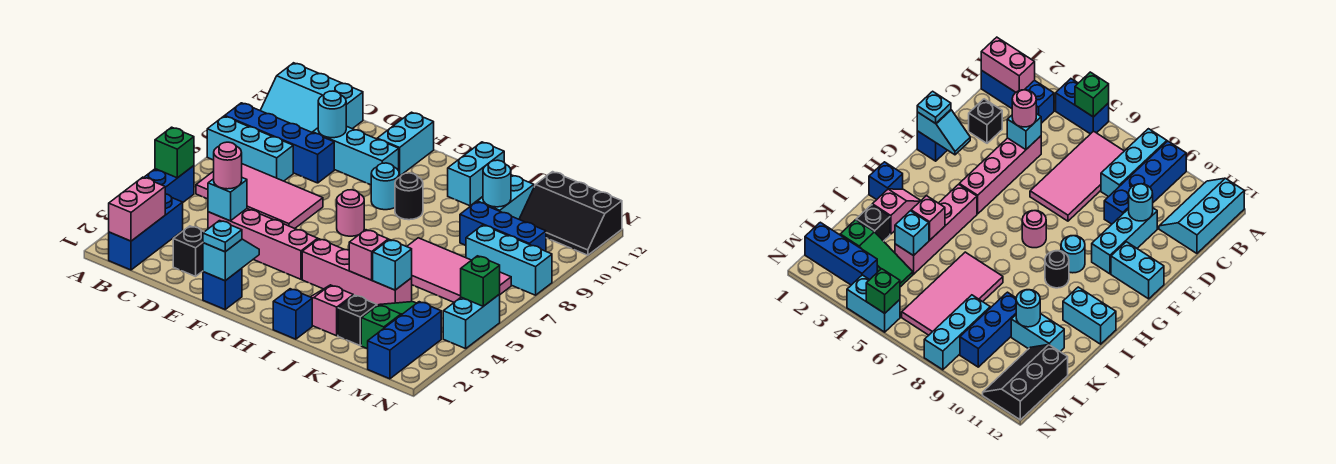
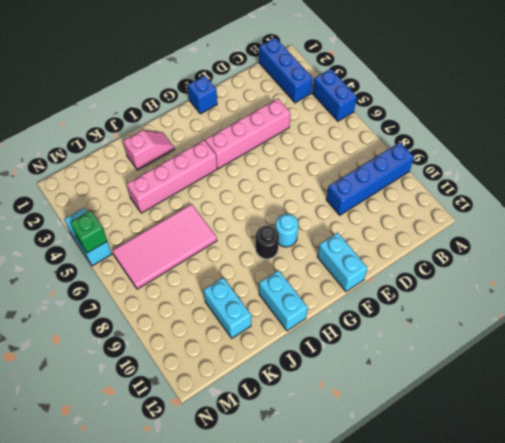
none -> cyan 1x3 brick [207,116,293,181]
none -> cyan 2x3 slope [260,63,363,133]
none -> pink 2x4 tile [196,164,323,228]
none -> black 1x1 brick [173,226,204,276]

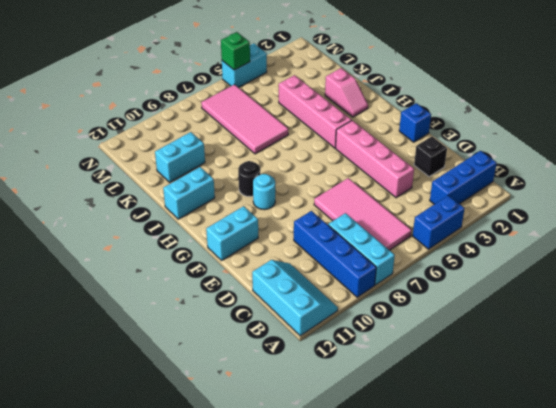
none -> cyan 1x3 brick [313,126,399,185]
none -> pink 1x1 round brick [337,190,364,236]
none -> blue 1x1 brick [273,289,312,339]
none -> black 1x1 brick [338,295,377,345]

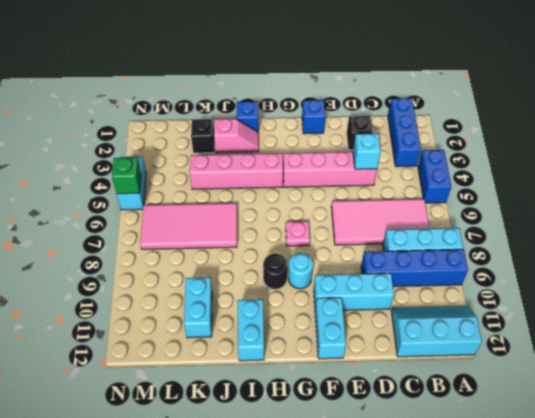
pink 1x1 plate [286,221,310,246] -> pink 1x1 round brick [337,190,364,236]
none -> blue 1x3 brick [460,202,546,251]
none -> green 1x3 slope [361,302,416,349]
none -> cyan 1x3 brick [466,225,552,295]
none -> black 2x3 slope [519,172,622,255]

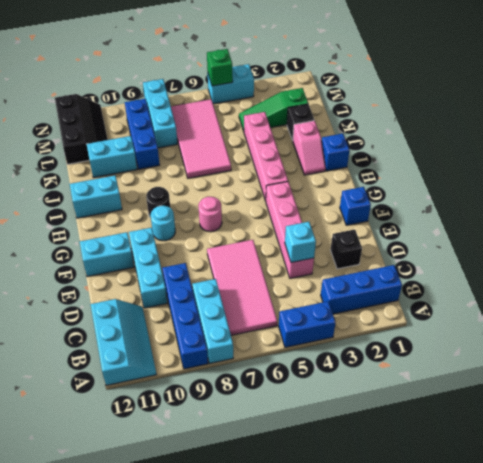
none -> blue 1x3 brick [368,302,441,379]
none -> green 1x1 brick [155,127,194,178]
none -> pink 1x2 brick [109,177,165,241]
none -> cyan 1x1 round brick [318,91,346,138]

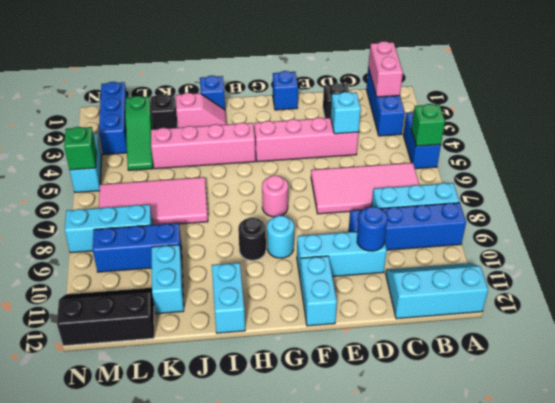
blue 1x1 round brick [357,206,387,251] -> cyan 1x1 round brick [318,91,346,138]
none -> cyan 1x2 slope [203,239,259,281]
none -> pink 1x1 brick [349,230,388,280]
none -> cyan 1x1 brick [373,240,412,290]
none -> cyan 1x1 round brick [483,160,511,207]

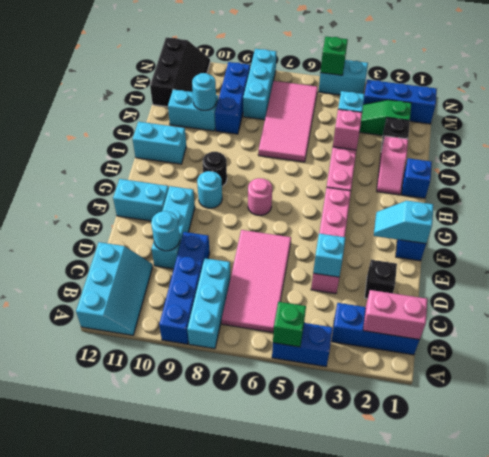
none -> pink 1x1 round brick [214,142,242,189]
none -> cyan 1x1 plate [203,221,242,252]

